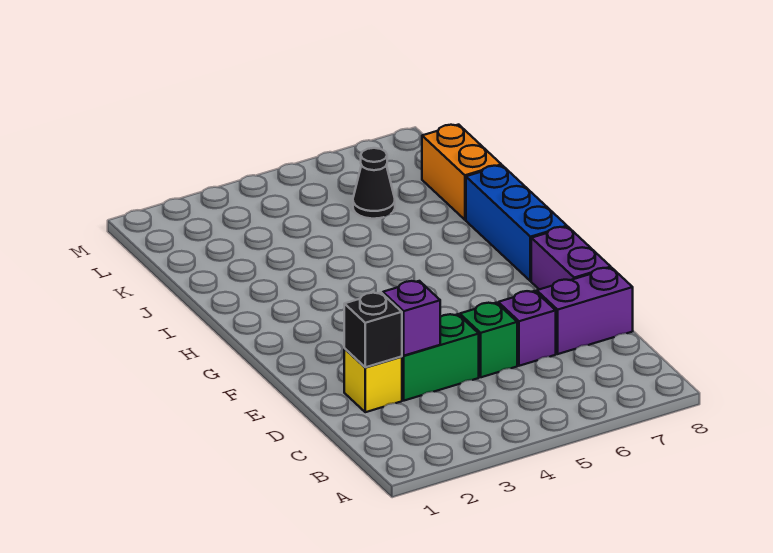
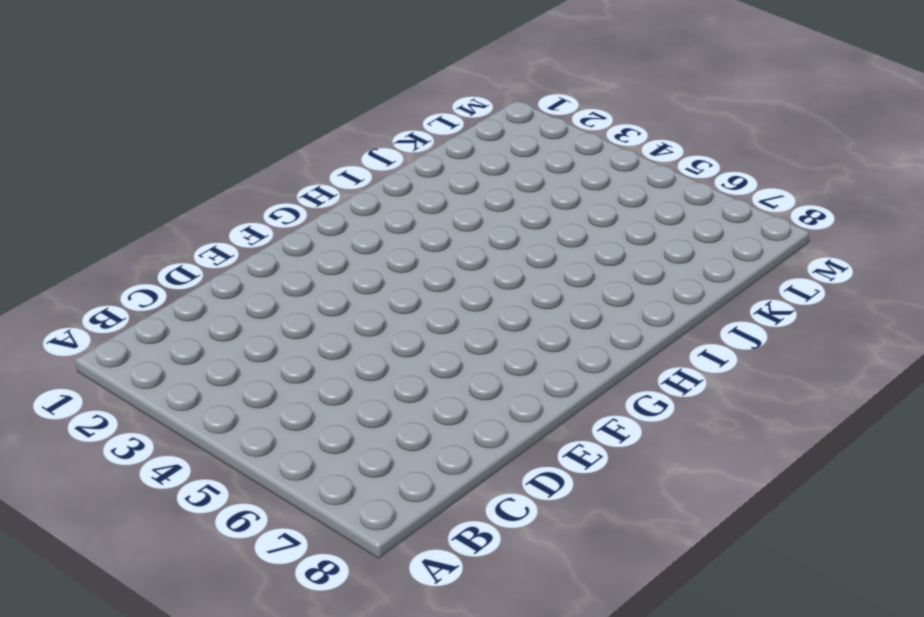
none -> yellow 1x1 brick [344,349,402,412]
none -> green 1x2 brick [402,314,479,401]

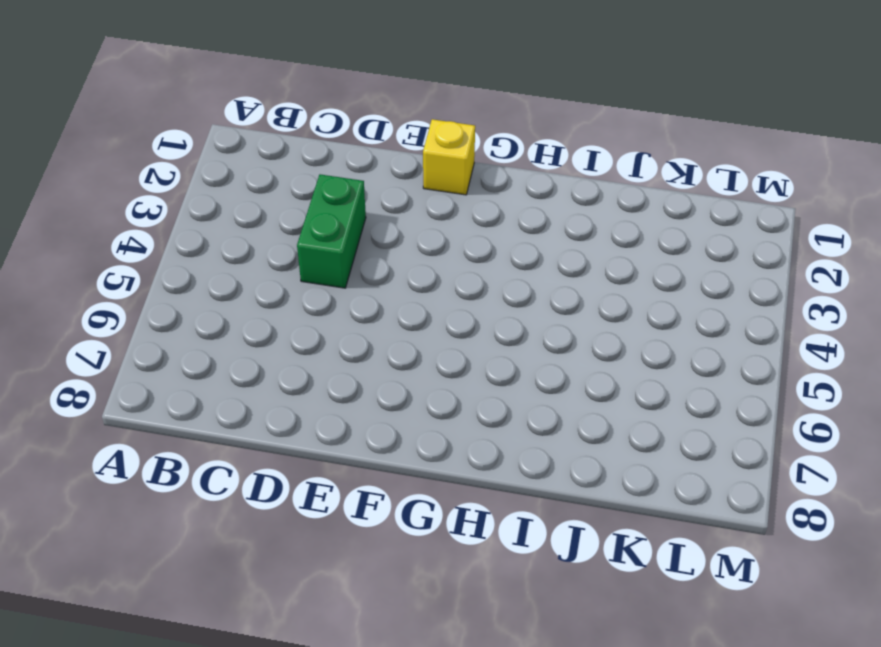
yellow 1x1 brick [423,119,475,195] -> yellow 1x1 brick moved to [344,349,402,412]
none -> green 1x1 brick [460,303,517,377]
none -> purple 1x1 brick [498,291,556,366]

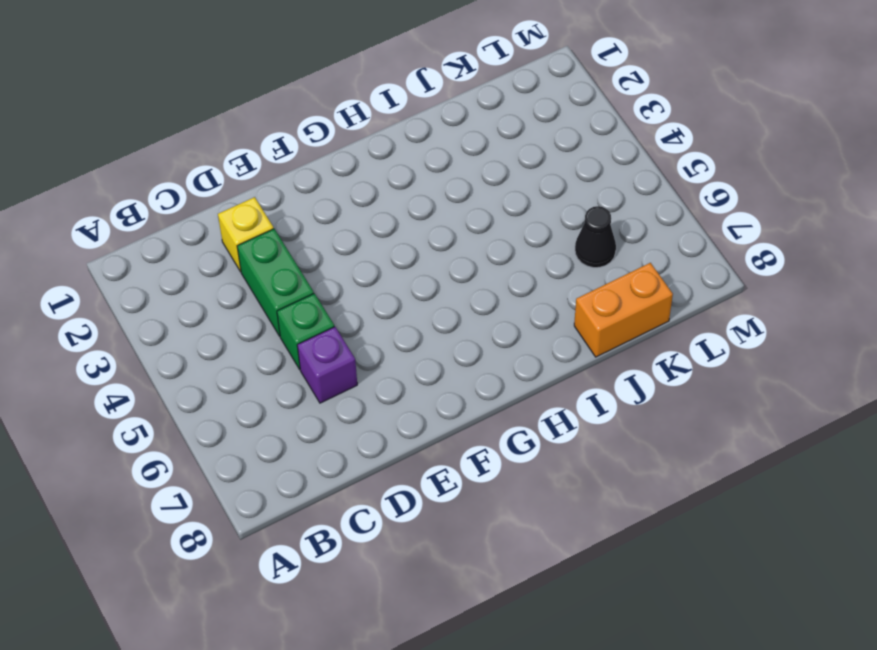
none -> purple 1x2 brick [537,268,633,354]
none -> purple 1x2 brick [531,227,611,289]

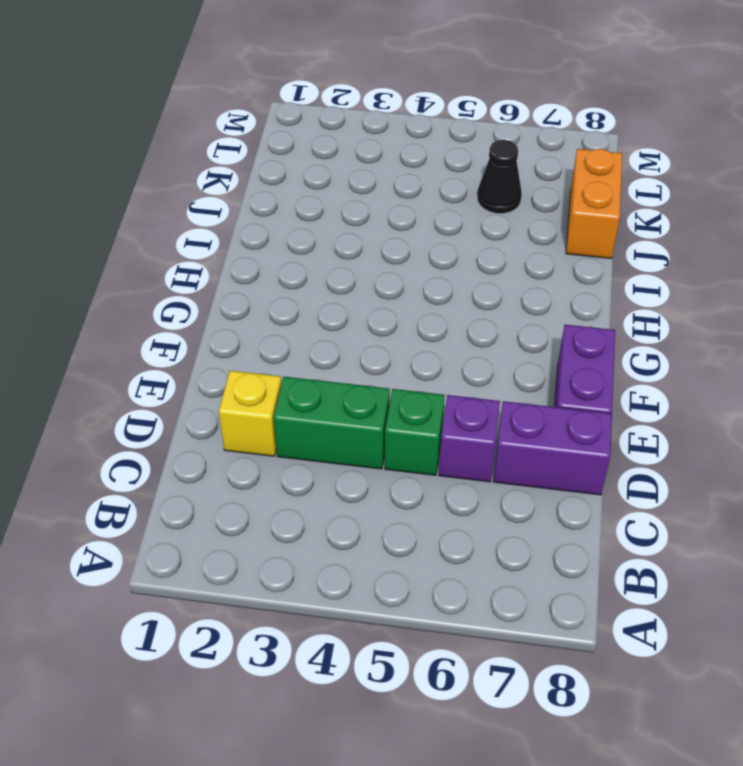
none -> blue 1x3 brick [466,165,567,281]
none -> black 1x1 brick [344,293,402,367]

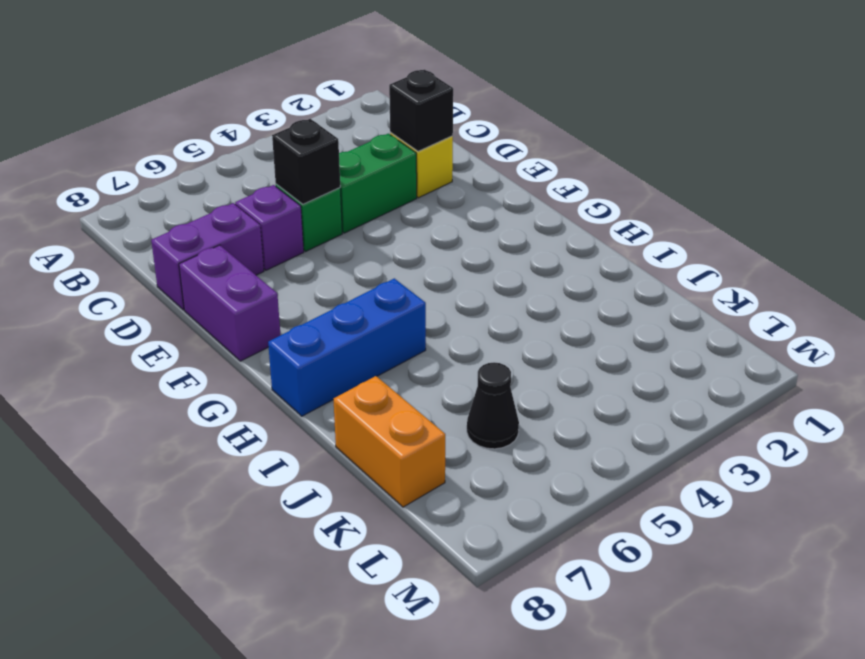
black 1x1 brick [272,119,340,204] -> none
blue 1x3 brick [268,278,426,416] -> blue 1x3 brick turned to [466,165,567,281]
none -> purple 1x1 brick [383,281,440,356]

